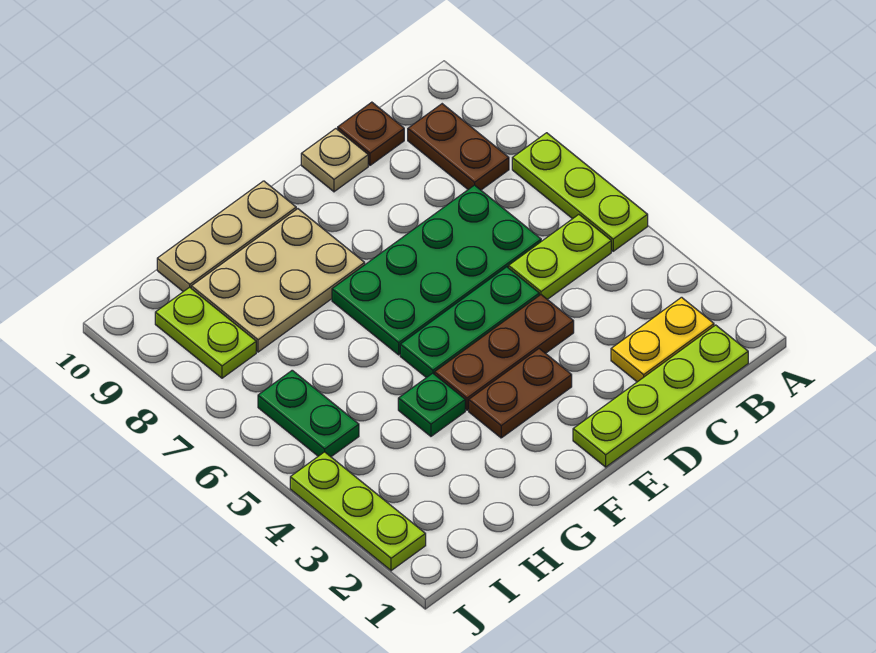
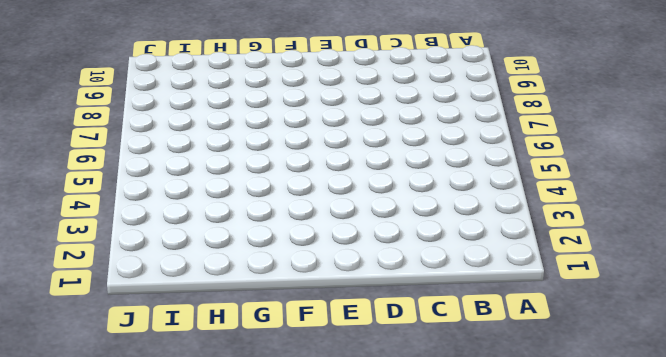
none -> lime 1x3 plate [512,133,648,251]
none -> lime 1x4 plate [573,325,748,467]
none -> yellow 1x2 plate [611,297,714,382]

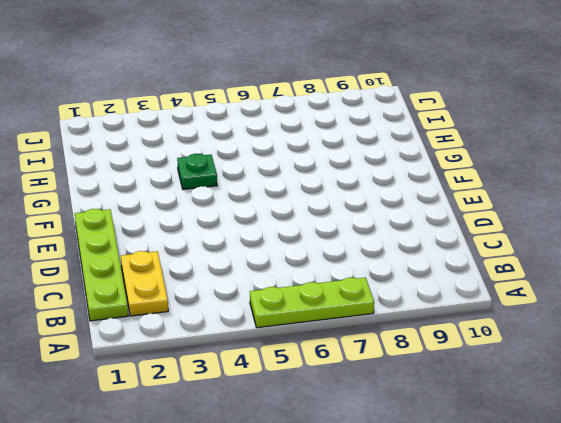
none -> lime 1x2 plate [509,215,611,299]
none -> brown 1x2 plate [408,104,509,190]
none -> green 2x4 plate [332,185,541,355]

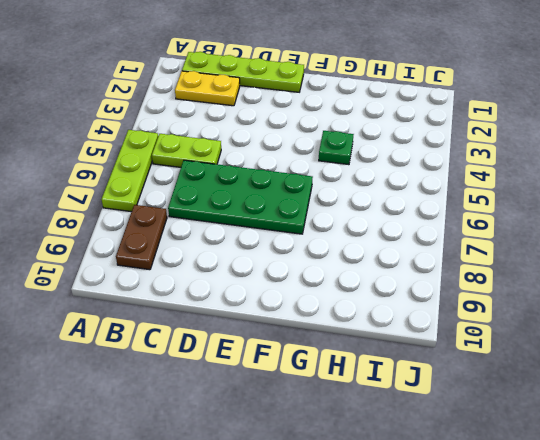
none -> brown 1x1 plate [338,102,404,165]
none -> brown 1x3 plate [435,295,574,410]
none -> green 1x3 plate [400,267,539,378]

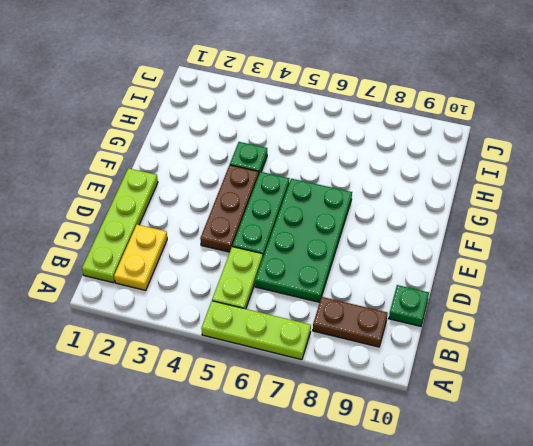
green 1x1 plate [389,285,429,326] -> brown 1x1 plate [338,102,404,165]
none -> tan 1x1 plate [301,129,368,192]
none -> brown 1x2 plate [469,349,572,438]
none -> tan 2x3 plate [191,209,365,352]

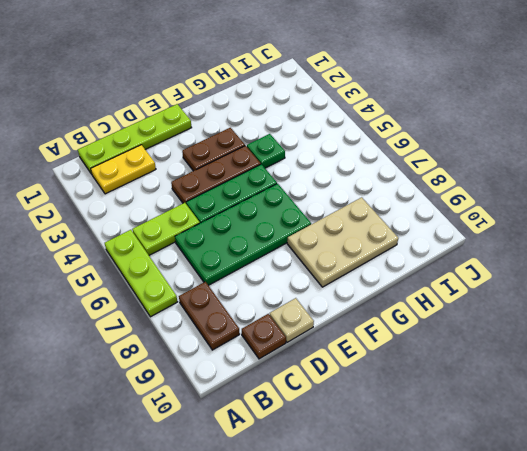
none -> tan 1x3 plate [157,181,296,292]
none -> green 1x2 plate [258,370,359,457]
none -> lime 1x2 plate [155,287,256,378]

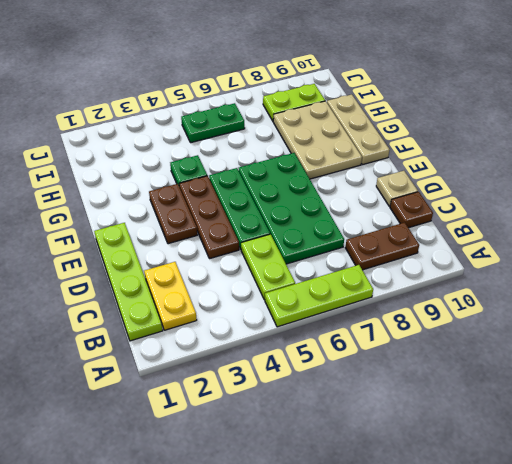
none -> lime 1x3 plate [290,452,426,571]

